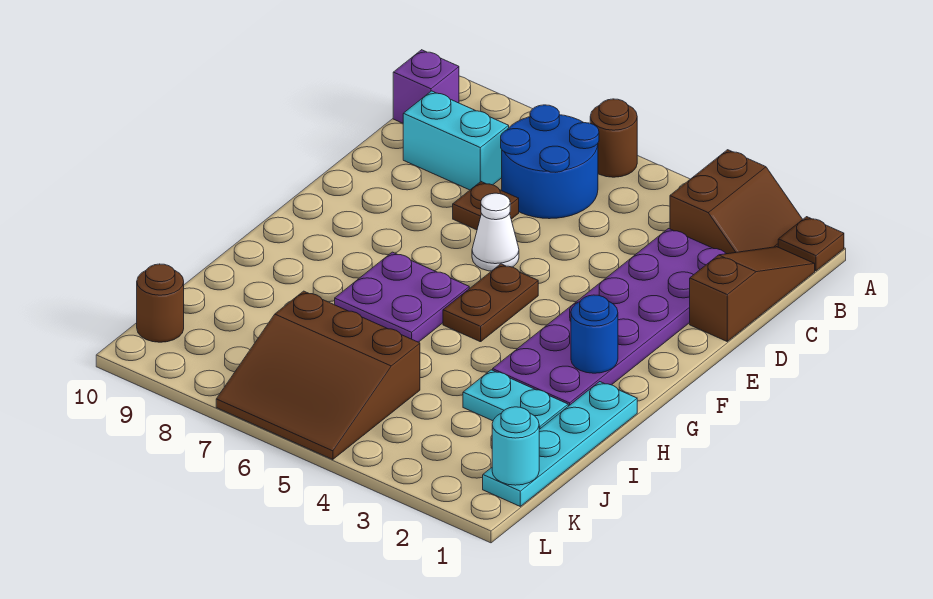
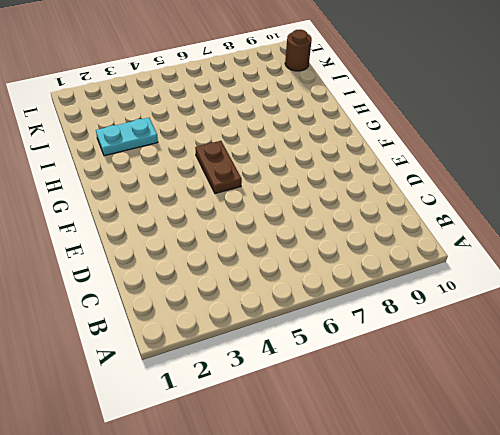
none -> brown 1x1 plate [778,217,844,271]
none -> brown 2x2 slope [670,150,803,254]
none -> brown 1x1 round brick [590,99,637,177]

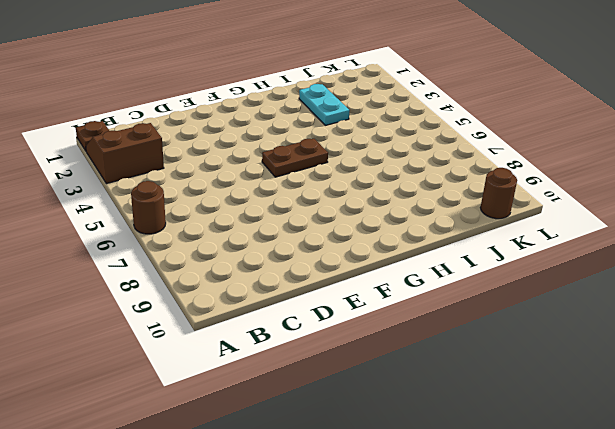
none -> brown 1x3 slope [690,247,815,341]
none -> blue 2x2 round brick [501,105,599,219]
none -> purple 1x1 brick [393,50,459,123]

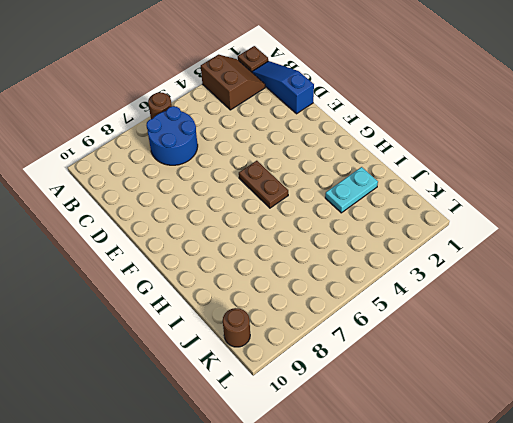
blue 1x3 slope [252,61,314,114] -> brown 1x3 slope [690,247,815,341]
none -> purple 1x1 brick [393,50,459,123]
none -> purple 2x6 plate [493,229,726,406]
none -> cyan 1x2 brick [403,91,509,190]

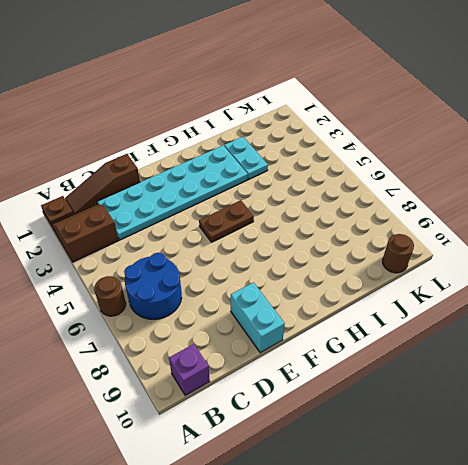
cyan 2x6 plate [97,145,248,240] -> purple 2x6 plate [493,229,726,406]
cyan 1x2 brick [231,282,285,353] -> cyan 1x2 brick moved to [403,91,509,190]
none -> brown 1x1 plate [453,182,519,230]
none -> white 1x1 cone [472,193,519,271]
none -> purple 2x2 plate [335,252,469,342]

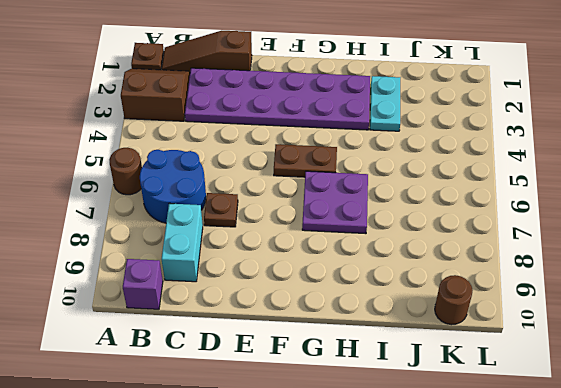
none -> white 1x1 cone [472,193,519,271]
none -> cyan 1x4 plate [483,382,637,506]
none -> brown 3x3 slope [216,291,420,460]

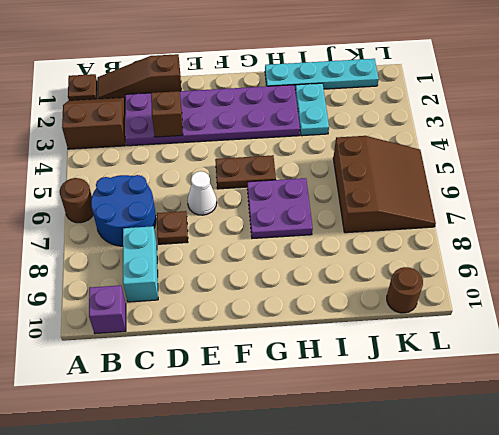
brown 1x1 brick [151,91,183,137] -> none
none -> blue 1x1 round brick [571,295,618,373]
none -> cyan 1x1 round brick [492,407,539,485]

